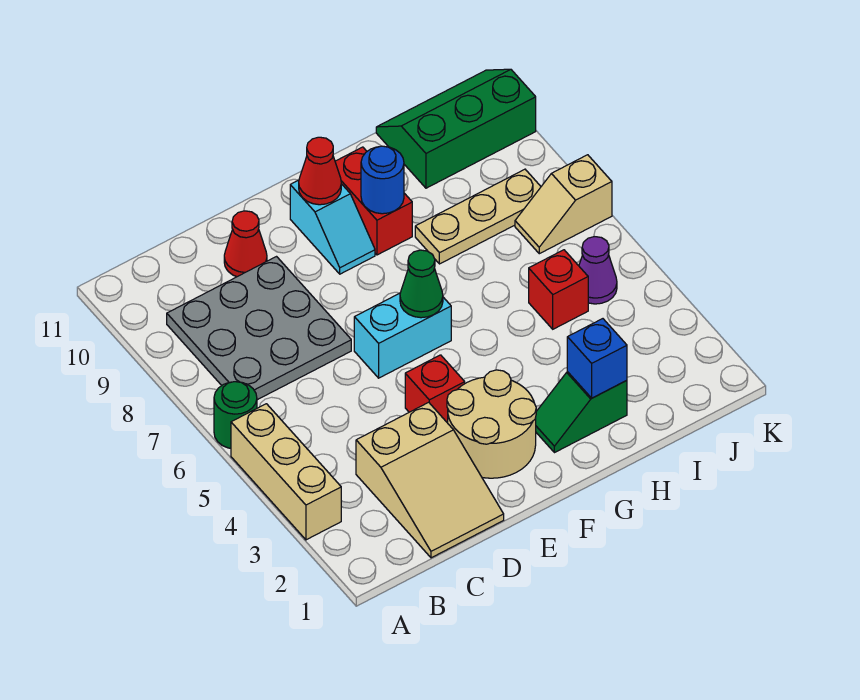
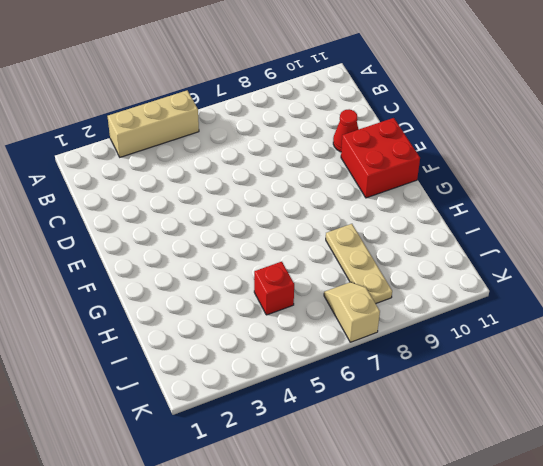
red 2x2 brick [341,118,420,198] -> cyan 1x2 slope [290,180,375,274]
none -> green 1x1 round brick [214,382,257,448]
none -> grey 3x3 plate [167,257,351,400]
none -> tan 2x3 slope [356,402,504,558]

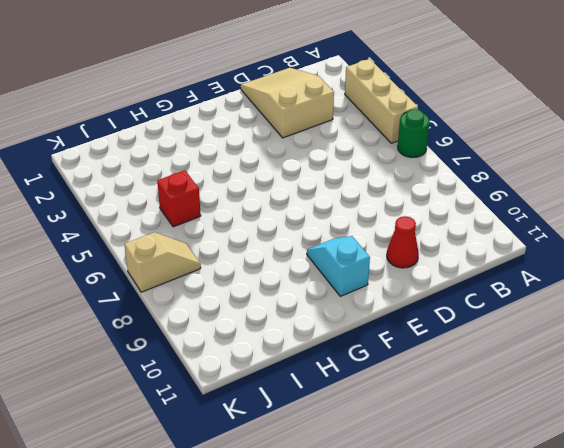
none -> grey 3x3 plate [167,257,351,400]
none -> tan 2x2 round brick [447,370,536,478]
none -> red 1x1 brick [405,355,465,423]

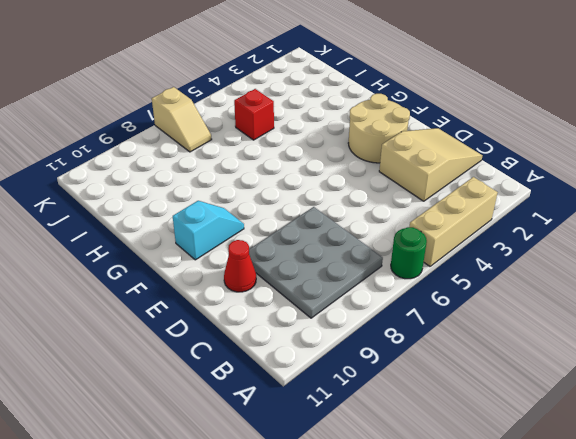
none -> red 1x1 brick [405,355,465,423]
none -> cyan 1x2 brick [354,293,451,378]
none -> green 1x2 slope [536,372,627,453]

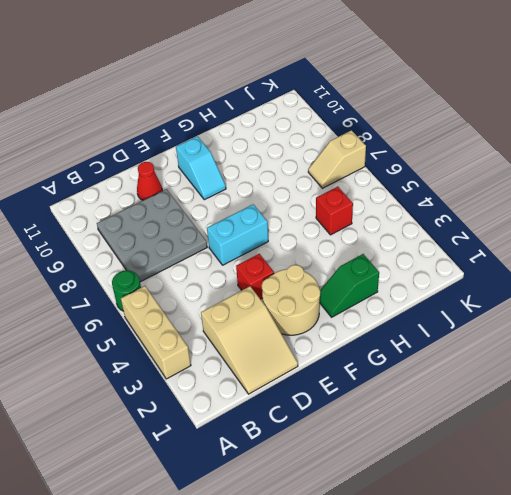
none -> red 1x2 brick [335,147,412,255]
none -> tan 1x3 plate [415,169,541,264]
none -> green 2x3 slope [376,69,536,188]

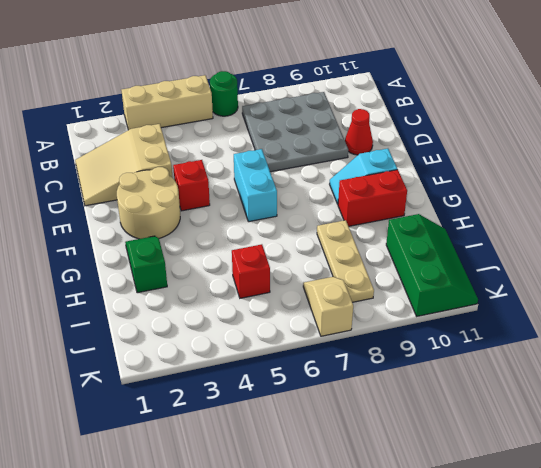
none -> purple 1x1 cone [579,237,617,304]
none -> green 1x1 cone [400,250,443,318]
none -> red 1x1 cone [299,137,341,205]

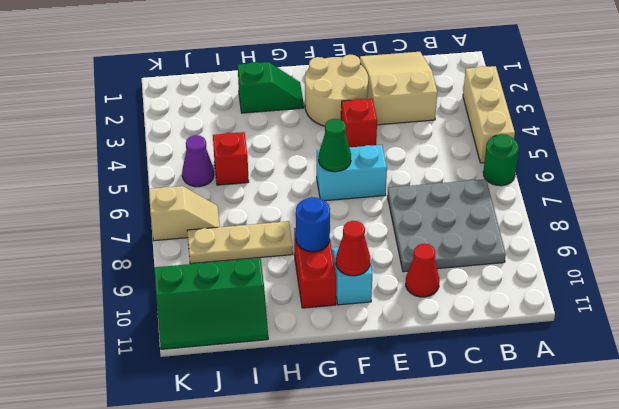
none -> blue 1x1 brick [567,319,627,398]

